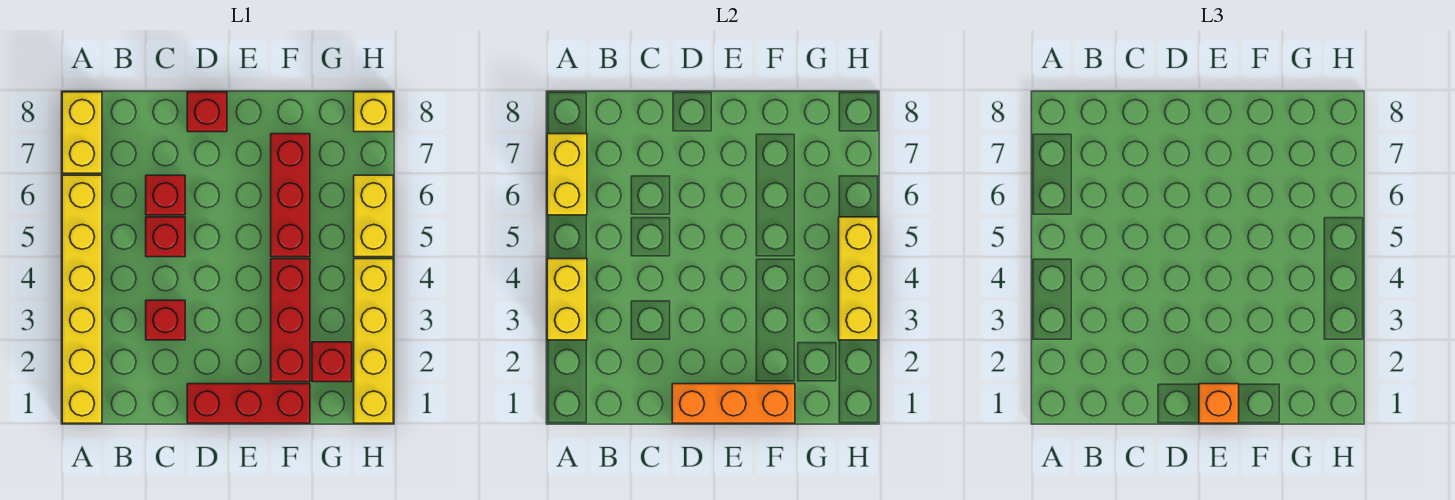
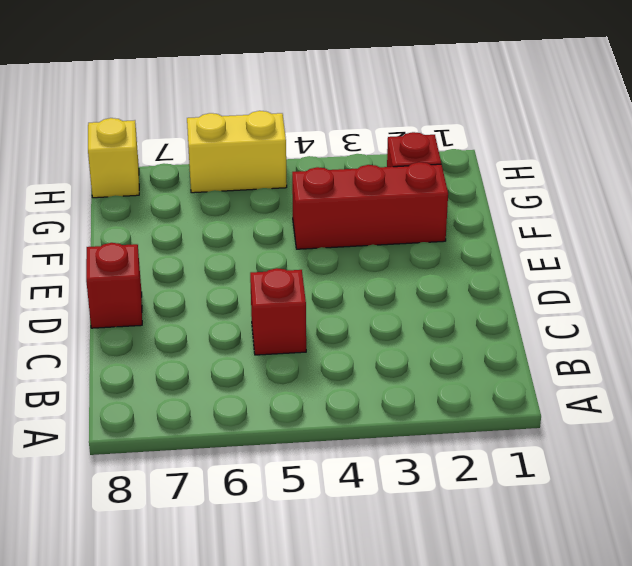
none -> yellow 1x6 brick [62,175,102,423]
none -> yellow 1x2 brick [62,92,102,173]
none -> red 1x1 brick [146,300,185,340]

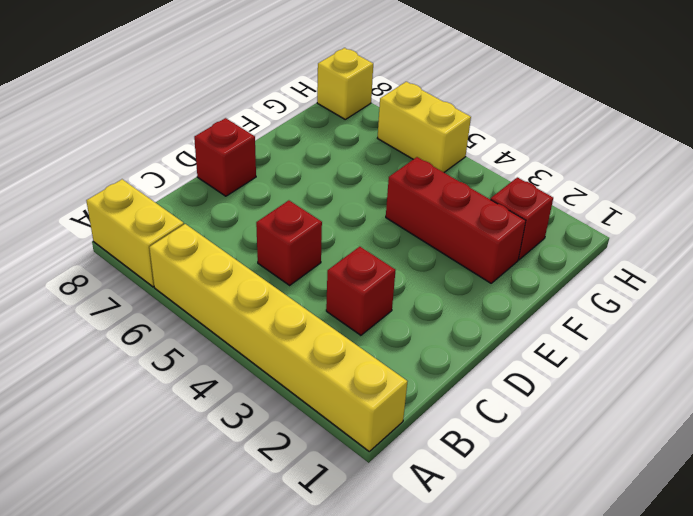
none -> red 1x1 brick [146,175,185,215]
none -> red 1x3 brick [187,384,310,423]
none -> red 1x3 brick [271,134,310,257]

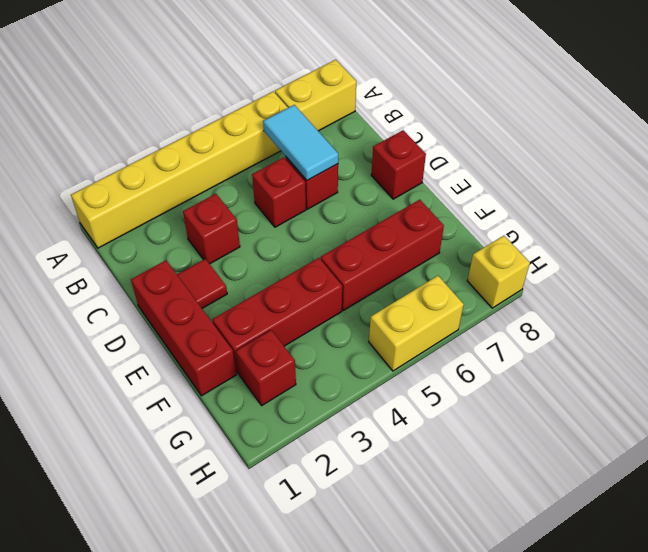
cyan 1x2 tile [263,105,338,180] -> none
red 1x1 tile [177,259,227,308] -> none
none -> yellow 1x4 brick [354,259,393,423]
none -> yellow 1x2 brick [547,259,587,340]
none -> yellow 1x2 brick [547,134,587,215]

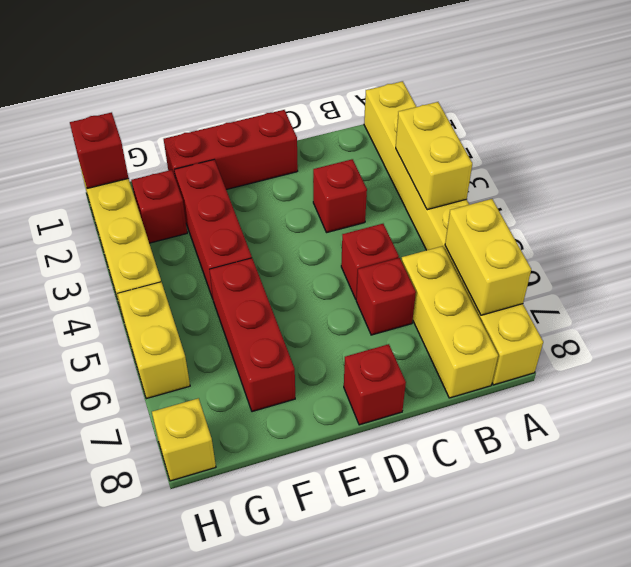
yellow 1x3 brick [401,246,498,398] -> yellow 1x3 brick moved to [839,217,878,340]
red 1x1 brick [70,112,128,188] -> none
none -> orange 1x3 brick [672,384,795,423]
none -> orange 1x1 brick [1199,384,1239,423]

